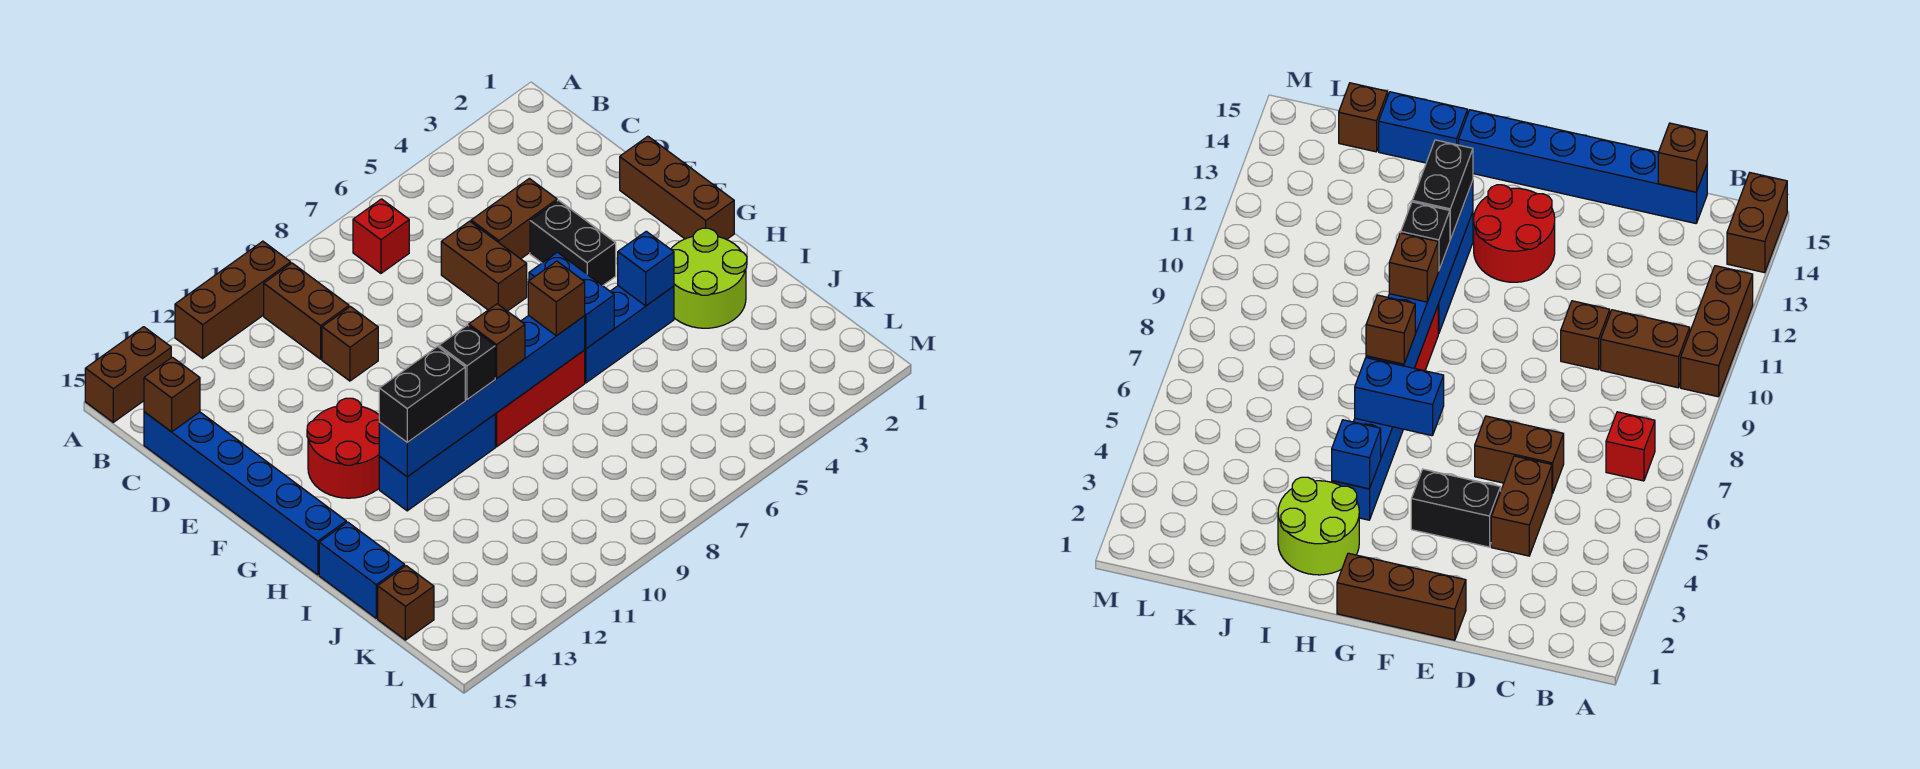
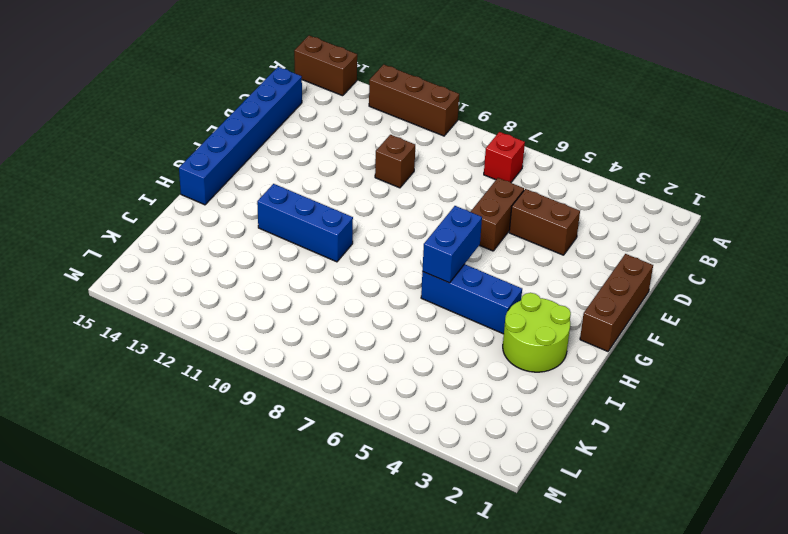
none -> brown 1x2 brick [264,263,349,359]
none -> black 1x2 brick [530,200,616,286]
none -> red 2x2 round brick [307,398,380,498]

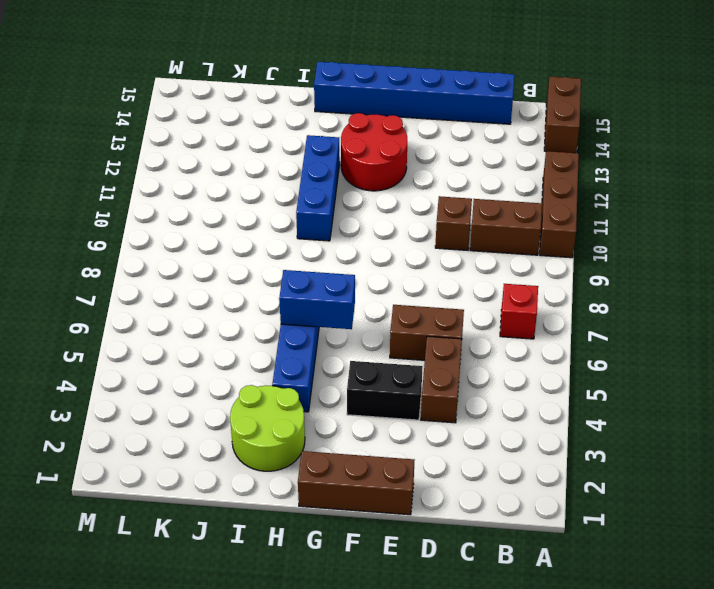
none -> red 1x3 brick [495,350,585,447]
none -> blue 1x2 brick [319,522,405,618]
none -> brown 1x1 brick [378,566,434,640]

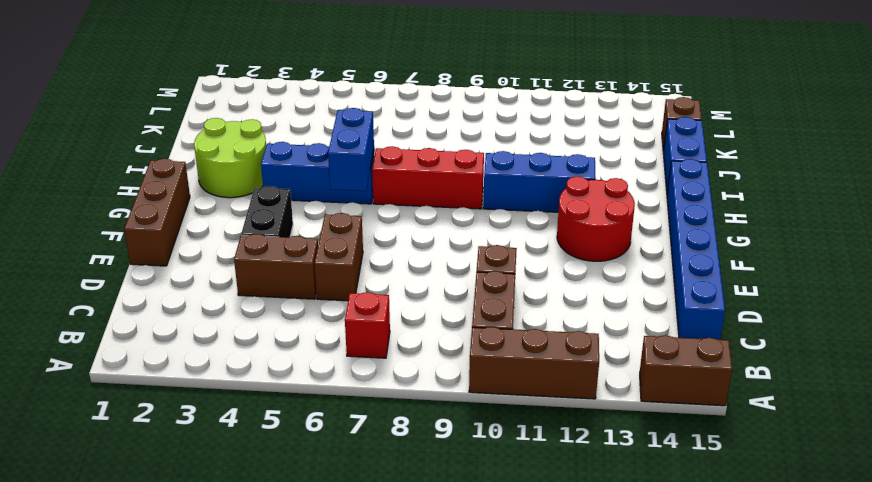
none -> brown 1x1 brick [144,357,200,432]
none -> blue 1x1 brick [618,231,674,306]
none -> blue 1x6 brick [379,315,585,477]

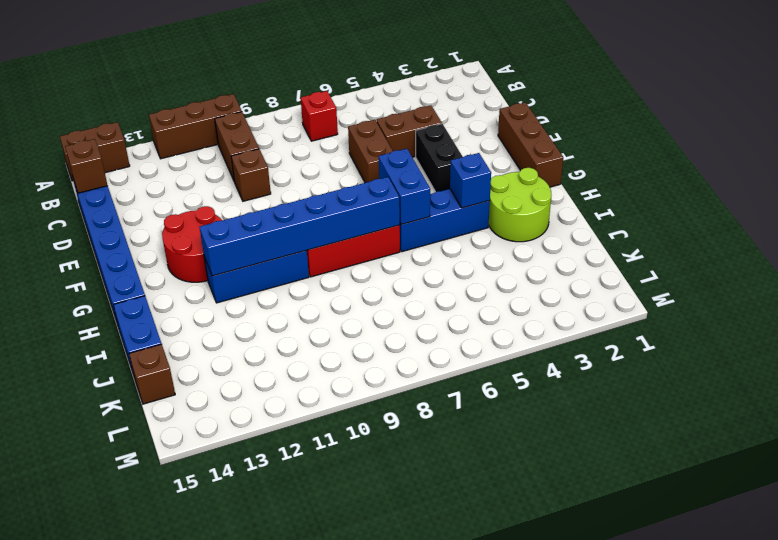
none -> brown 1x1 brick [528,261,585,336]
none -> brown 1x1 brick [469,304,525,378]
none -> black 1x1 brick [439,325,495,400]

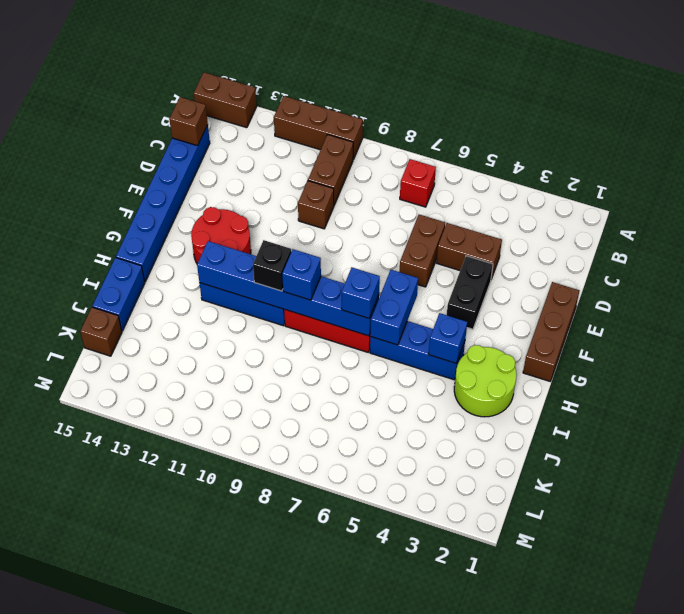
blue 1x1 brick [342,268,380,318] -> brown 1x1 brick [528,261,585,336]
blue 1x1 brick [282,249,321,300] -> brown 1x1 brick [469,304,525,378]
none -> black 1x2 brick [379,347,465,442]

